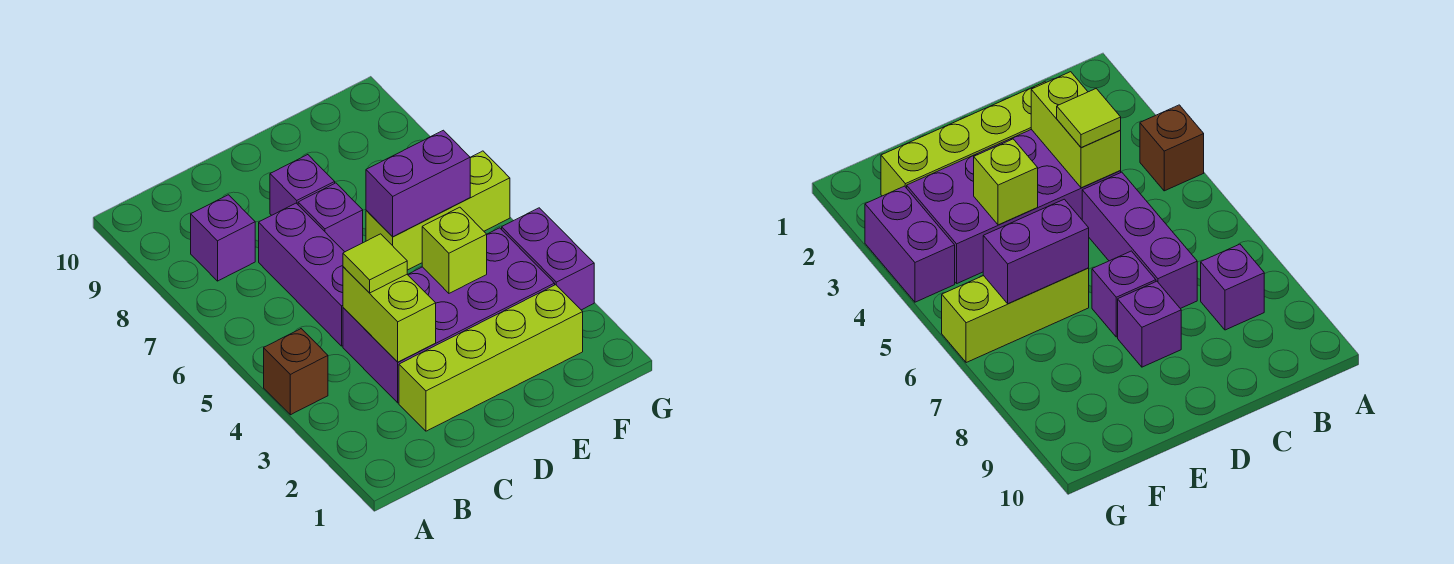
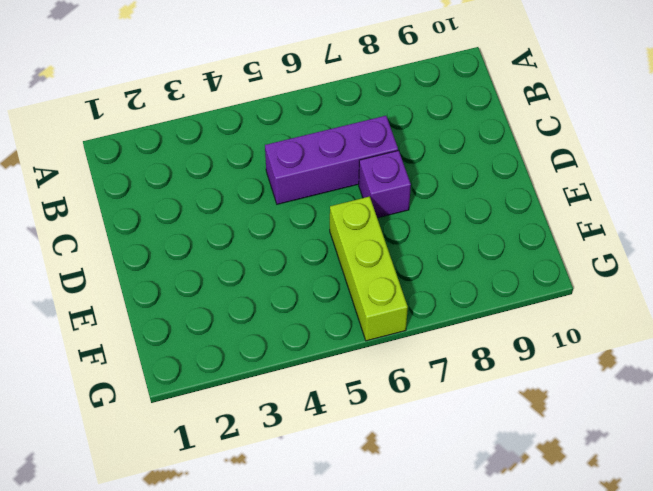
none -> brown 1x1 brick [264,329,328,415]
none -> purple 1x1 brick [191,195,255,281]
none -> lime 1x4 brick [399,285,583,431]

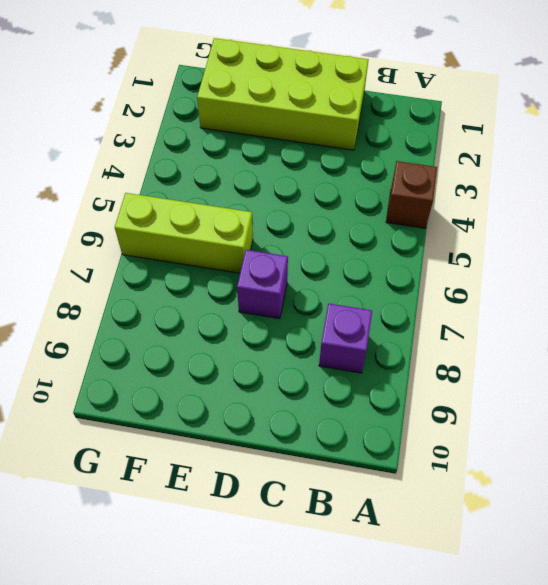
lime 2x4 brick [197,38,368,150] -> lime 1x4 brick [399,285,583,431]
none -> purple 2x4 brick [343,228,555,403]
none -> purple 1x3 brick [259,203,344,346]
none -> purple 1x1 brick [270,155,335,215]

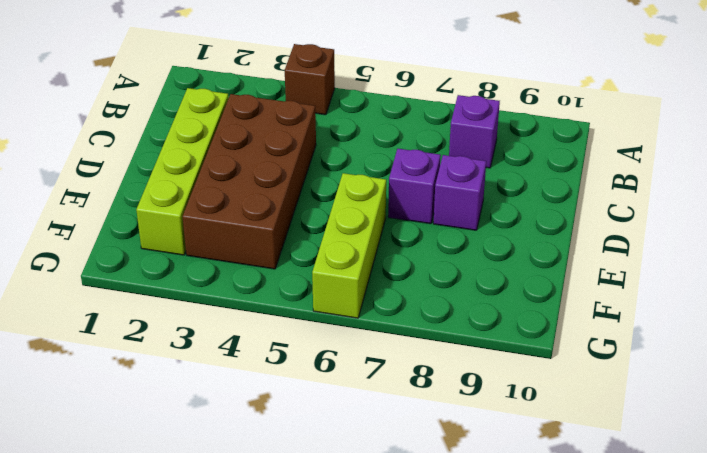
brown 2x4 brick [182,94,316,269] -> purple 2x4 brick [343,228,555,403]
none -> purple 1x3 brick [259,203,344,346]
none -> purple 1x2 brick [502,208,594,310]
none -> lime 1x2 brick [343,267,436,362]

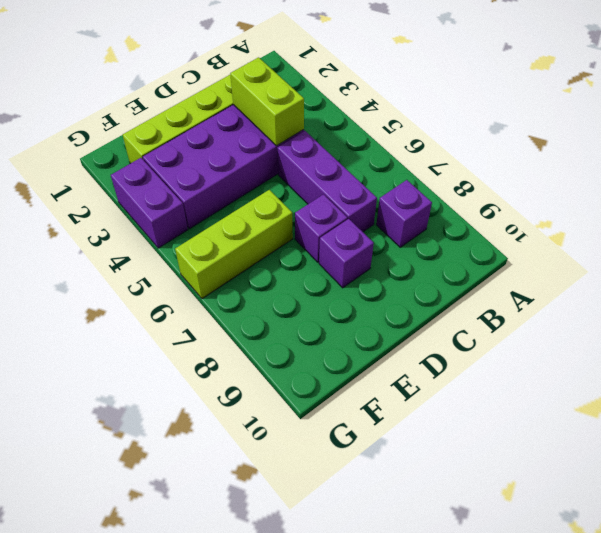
none -> brown 1x1 brick [264,329,328,415]
none -> lime 1x1 brick [422,207,487,293]
none -> purple 1x2 brick [366,130,470,237]

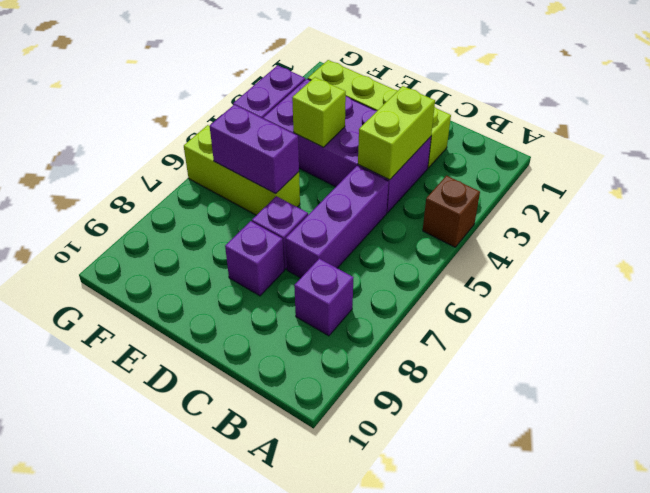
none -> lime 1x1 tile [343,234,407,293]

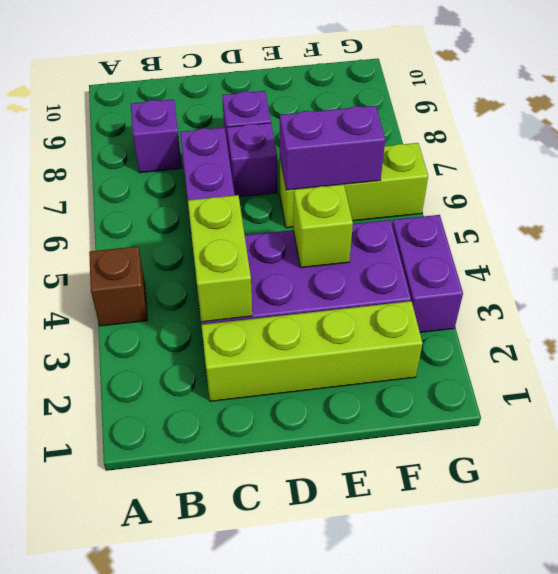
none -> lime 1x1 tile [343,234,407,293]

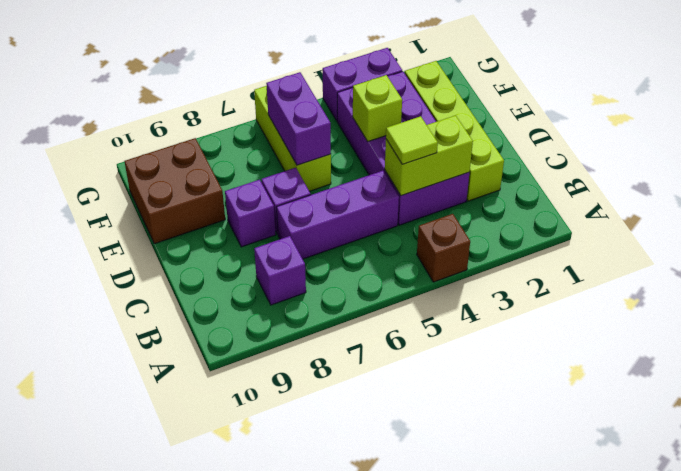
brown 2x2 brick [124,138,225,244] -> none

